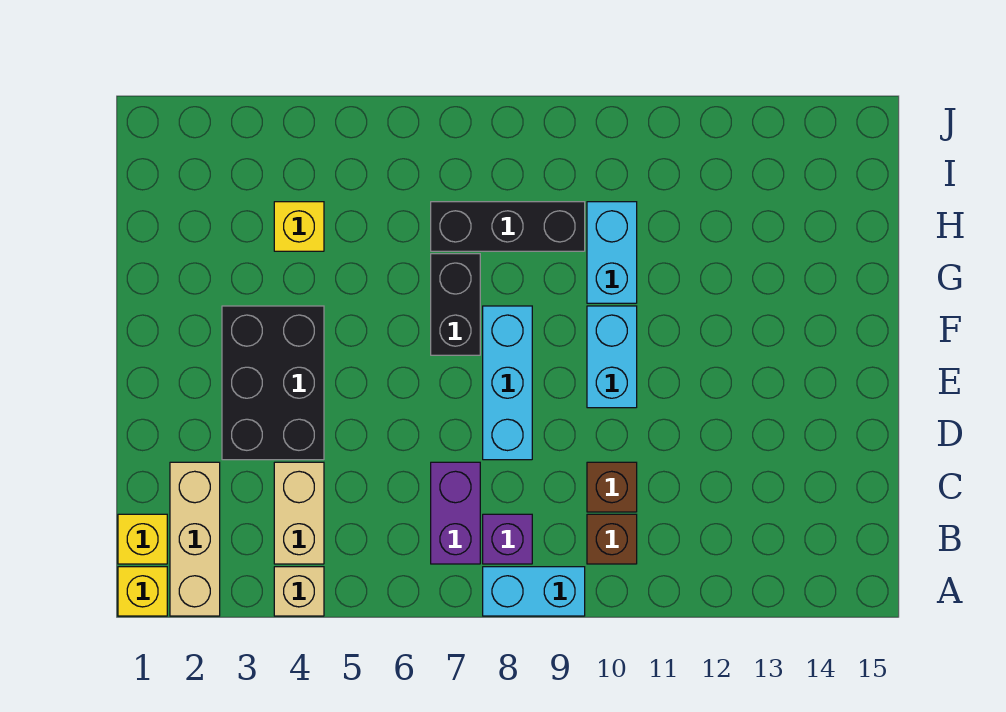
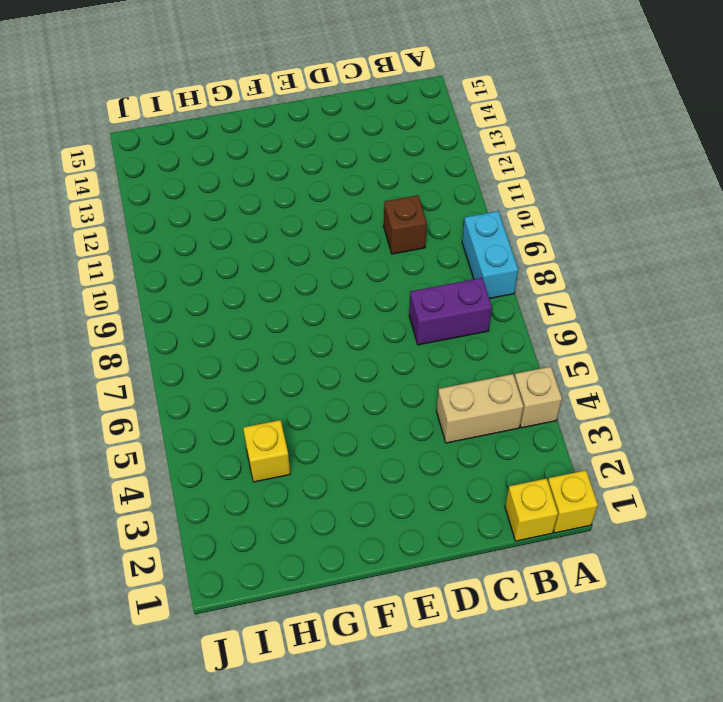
none -> tan 1x3 brick [170,462,220,616]
none -> purple 1x1 brick [483,514,532,564]
none -> brown 1x1 brick [587,514,637,564]

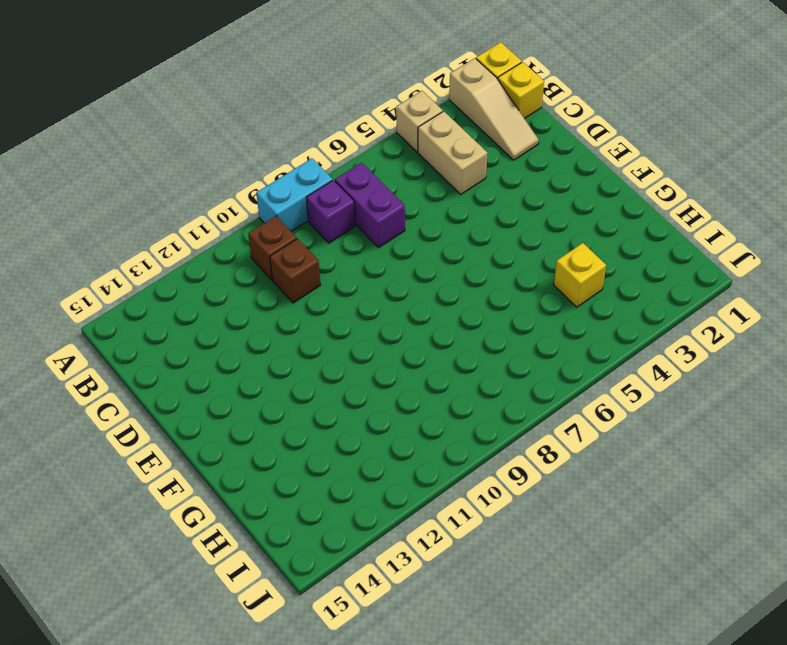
tan 1x3 slope [449,58,539,160] -> tan 1x3 brick [170,462,220,616]
none -> black 2x3 brick [222,306,324,460]
none -> cyan 1x3 brick [483,306,532,460]
none -> cyan 1x2 brick [587,306,637,408]

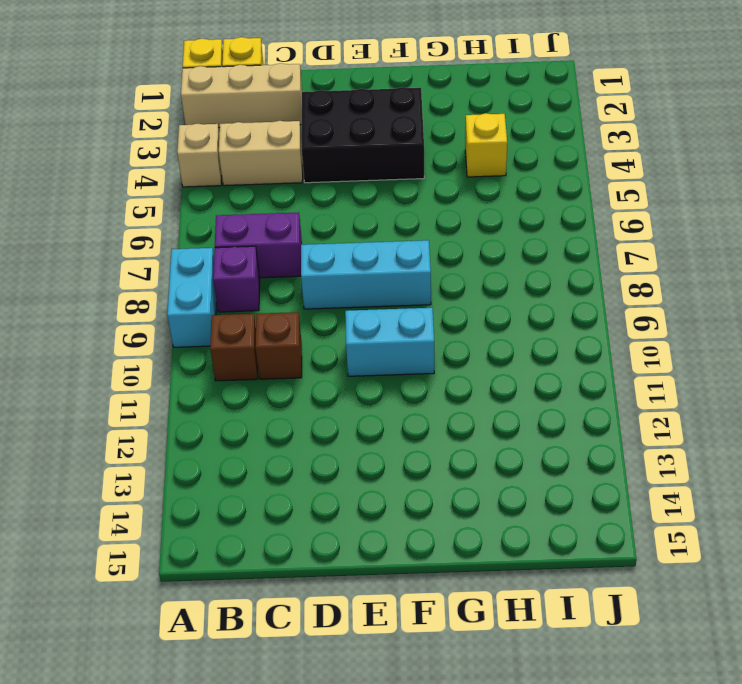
none -> black 1x2 brick [431,254,480,355]
none -> cyan 1x2 brick [587,202,637,303]
none -> black 1x3 brick [431,202,585,251]

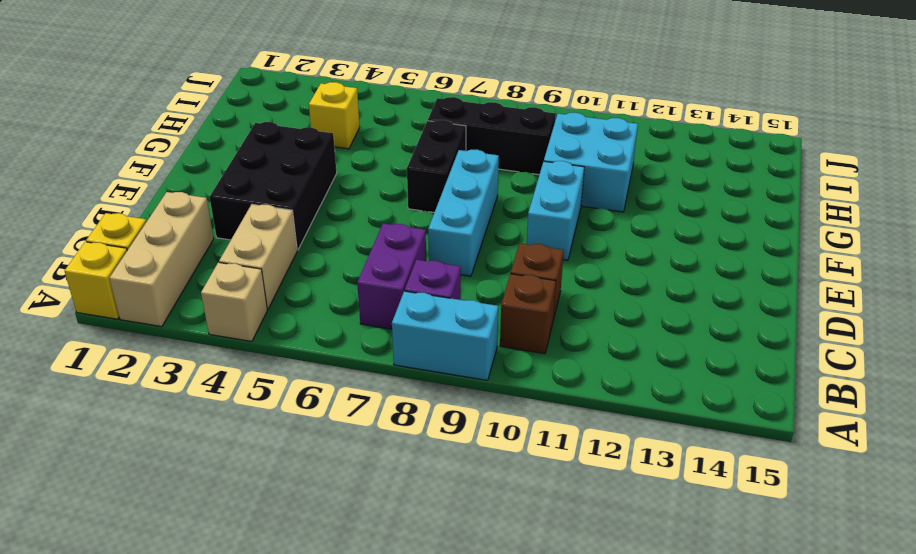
cyan 2x2 brick [544,113,638,212] -> cyan 1x2 brick [587,202,637,303]

